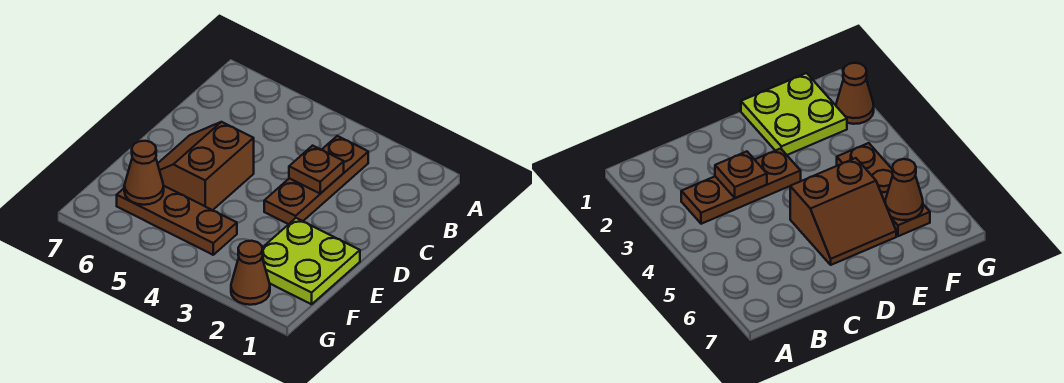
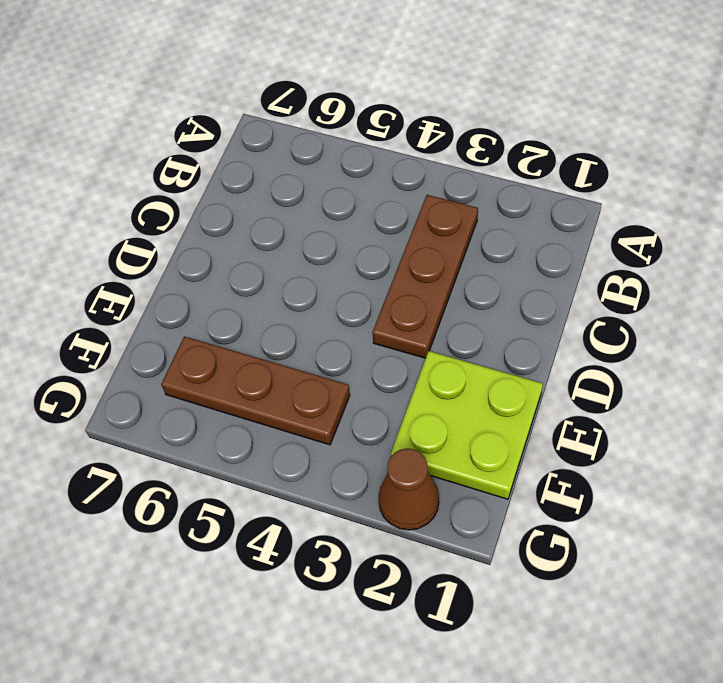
none -> brown 2x2 slope [158,122,254,210]
none -> brown 1x1 plate [289,146,344,194]

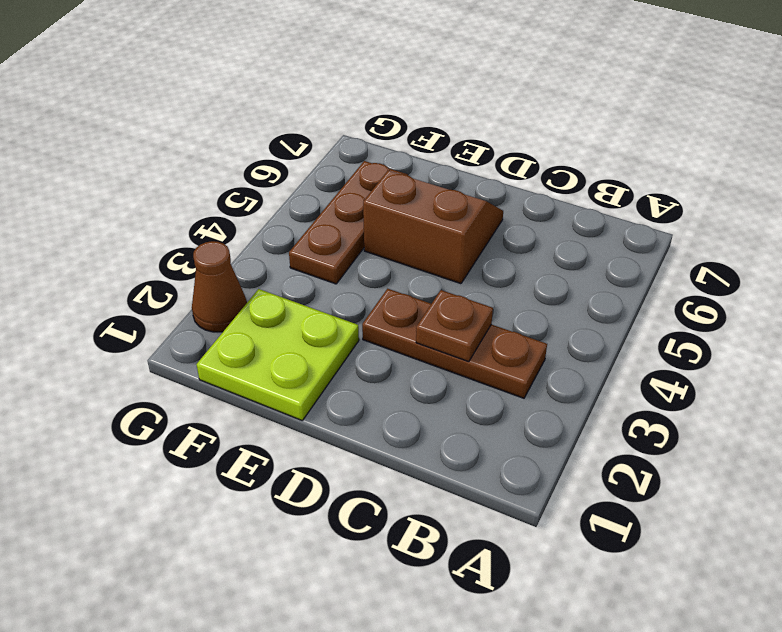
none -> brown 1x1 cone [124,141,164,205]

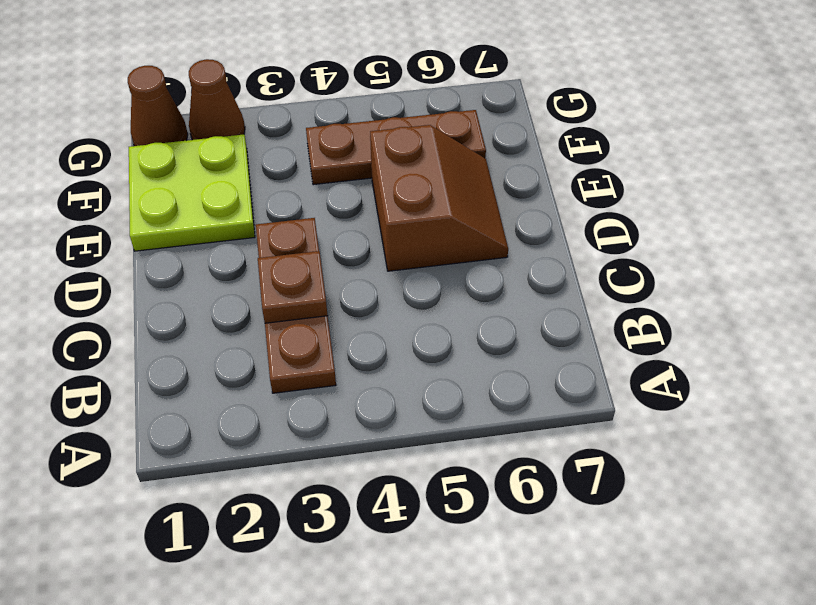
brown 1x1 cone [128,66,188,146] -> brown 1x1 cone moved to [124,141,164,205]

